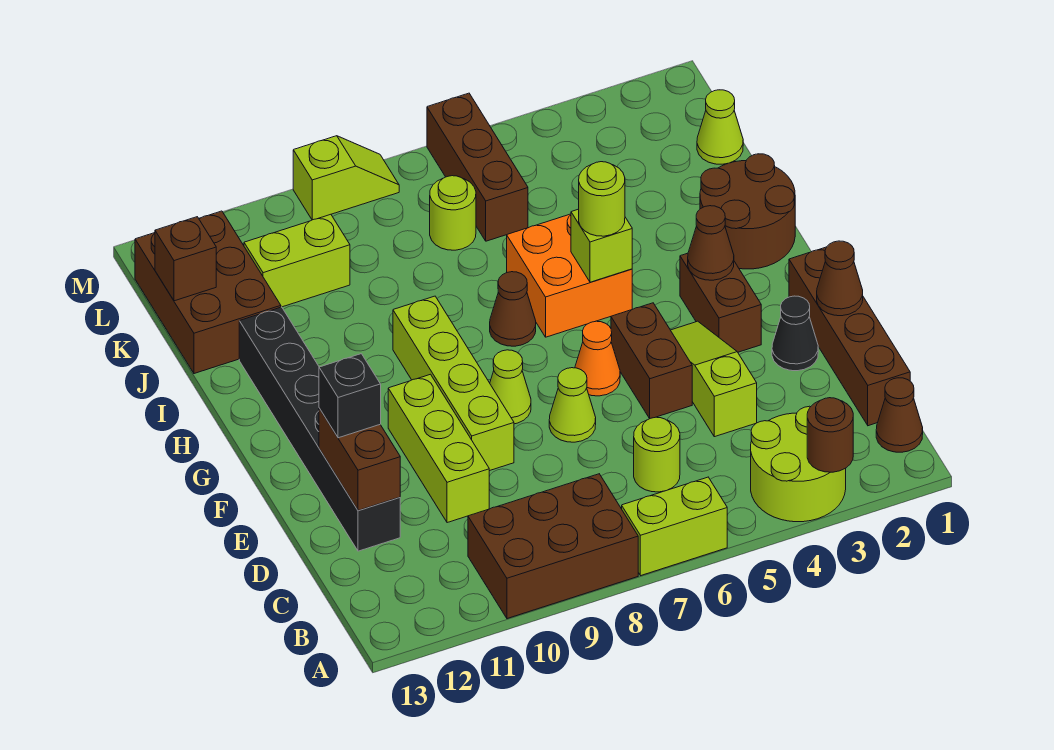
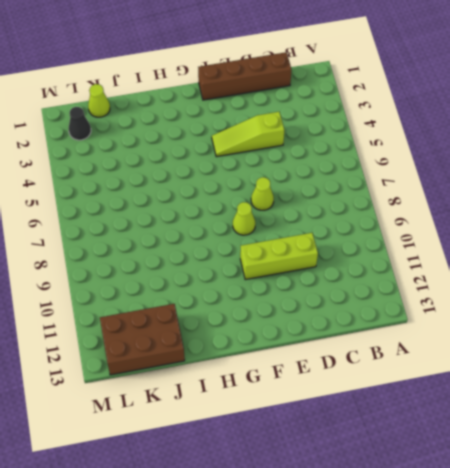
black 1x1 cone [69,107,91,140] -> black 1x1 cone moved to [772,296,818,371]
none -> lime 2x2 round brick [751,406,846,522]
none -> lime 1x2 brick [622,477,727,576]
none -> brown 2x3 brick [468,474,638,619]
none -> brown 1x1 cone [876,378,923,452]

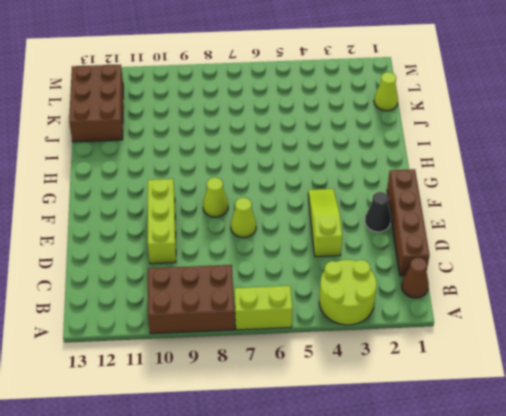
none -> lime 1x1 round brick [634,417,680,492]
none -> black 1x6 brick [239,307,400,551]
none -> brown 1x2 brick [611,303,692,418]
none -> lime 1x4 brick [393,296,514,471]

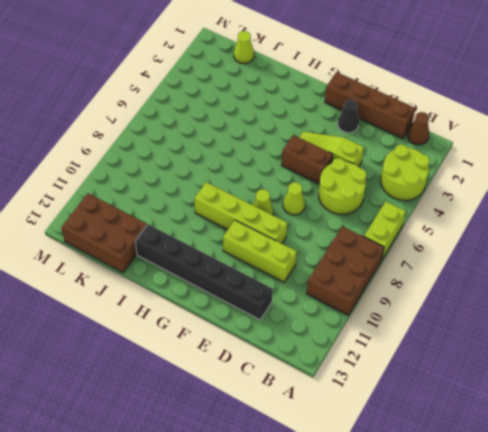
lime 2x2 round brick [319,158,367,214] -> lime 1x1 round brick [634,417,680,492]
none -> brown 1x2 brick [680,253,761,352]
none -> orange 1x1 cone [575,321,620,396]
none -> brown 2x2 round brick [700,154,795,269]
none -> orange 2x2 brick [507,214,632,337]

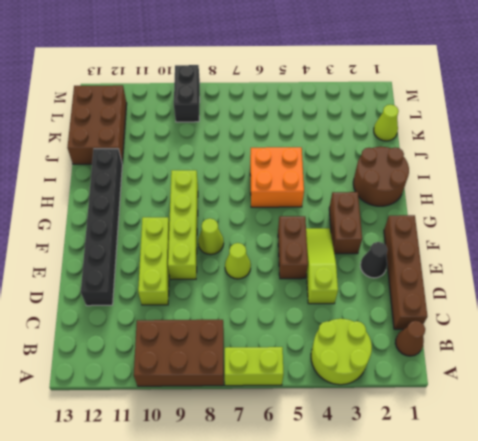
black 1x2 brick [174,65,200,122] -> lime 1x2 slope [293,136,399,220]
none -> lime 1x1 round brick [634,417,680,492]
none -> orange 1x1 cone [575,321,620,396]
none -> brown 1x1 cone [490,272,536,346]
none -> brown 1x3 brick [427,93,528,241]

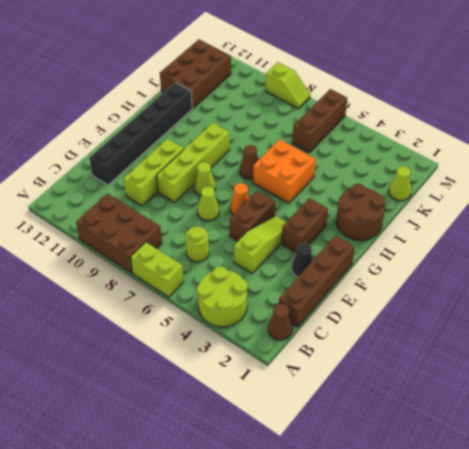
none -> lime 1x1 round brick [430,176,476,250]
none -> lime 1x2 brick [244,214,350,307]
none -> brown 1x1 round brick [807,398,853,472]
none -> brown 1x2 brick [319,408,400,510]

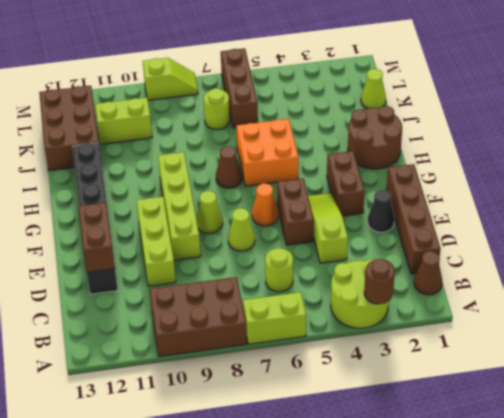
none -> brown 1x1 cone [817,241,863,316]
none -> brown 1x1 cone [688,206,734,280]
none -> lime 1x1 brick [571,209,632,282]
none -> brown 1x1 brick [155,217,216,301]

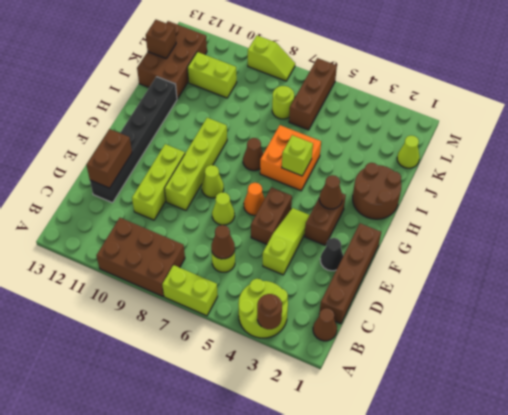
brown 1x1 cone [211,225,235,259] -> brown 1x1 cone moved to [817,241,863,316]
none -> black 1x1 brick [319,354,381,438]
none -> lime 1x1 round brick [579,162,625,236]

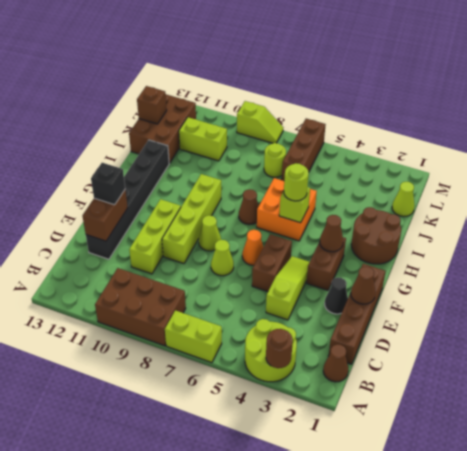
none -> lime 1x1 round brick [634,417,680,492]

